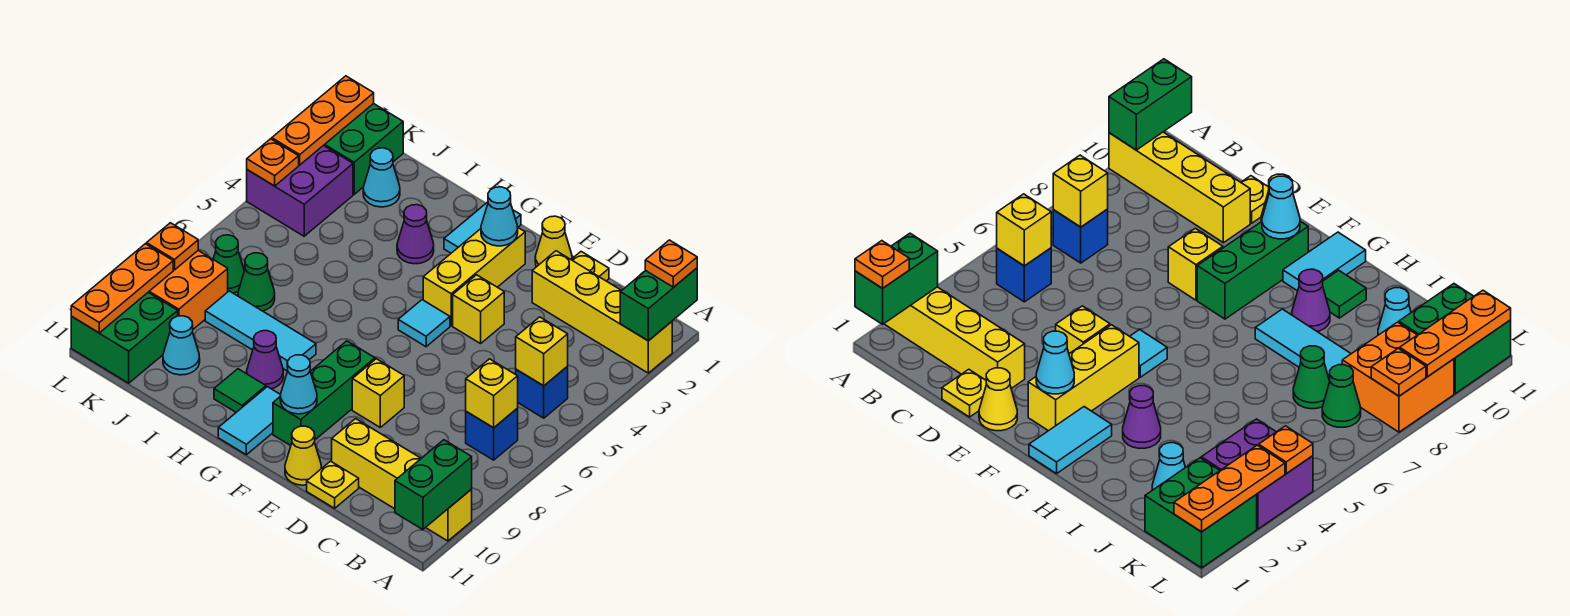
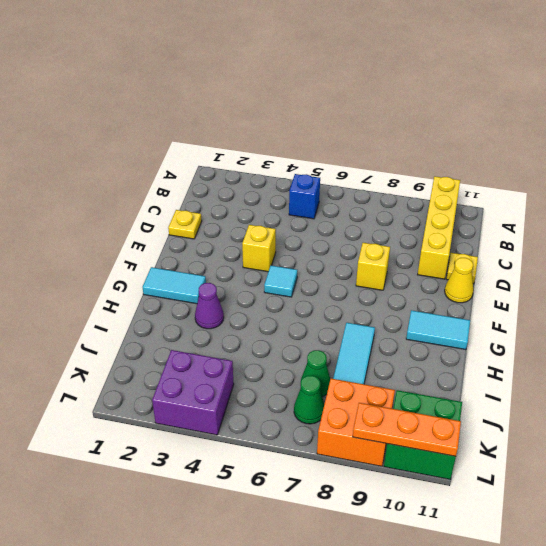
none -> yellow 1x4 brick [532,251,672,373]
none -> blue 1x1 brick [466,409,518,460]
none -> yellow 1x1 cone [535,216,572,267]
none -> yellow 1x3 brick [423,227,525,326]

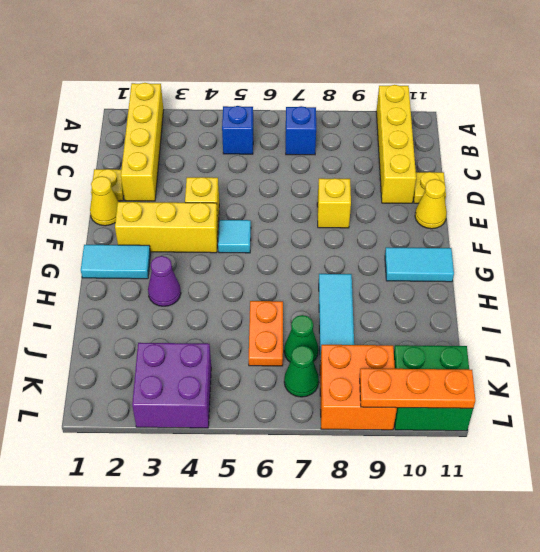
orange 1x2 plate [249,301,283,366] -> none
none -> green 1x3 brick [273,341,375,446]
none -> purple 1x1 cone [247,331,283,389]
none -> green 1x1 tile [214,369,266,412]
none -> cyan 1x1 cone [363,148,400,207]

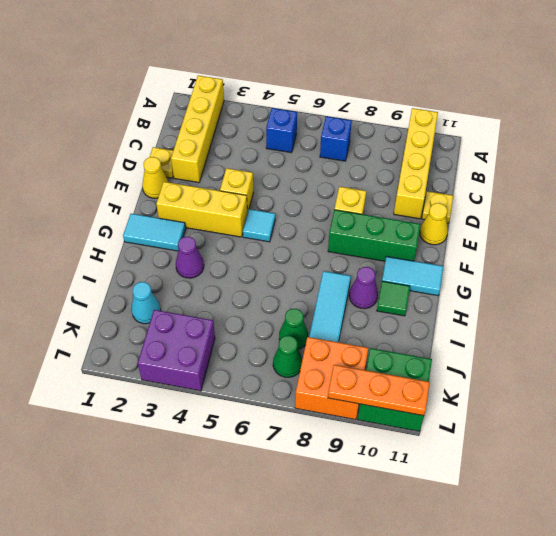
none -> cyan 1x1 cone [163,316,200,375]
none -> green 2x2 brick [324,104,403,194]
none -> green 1x2 brick [620,268,697,341]
none -> green 1x2 brick [395,440,472,530]

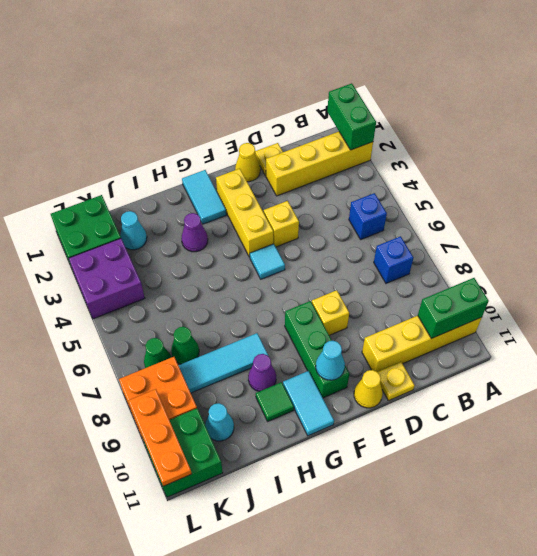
green 1x2 brick [418,278,489,339] -> green 1x2 brick turned to [395,440,472,530]
none -> yellow 1x1 brick [516,317,568,386]
none -> yellow 1x1 brick [466,359,518,428]
none -> cyan 1x1 cone [481,187,518,246]
none -> orange 1x3 plate [272,76,374,165]

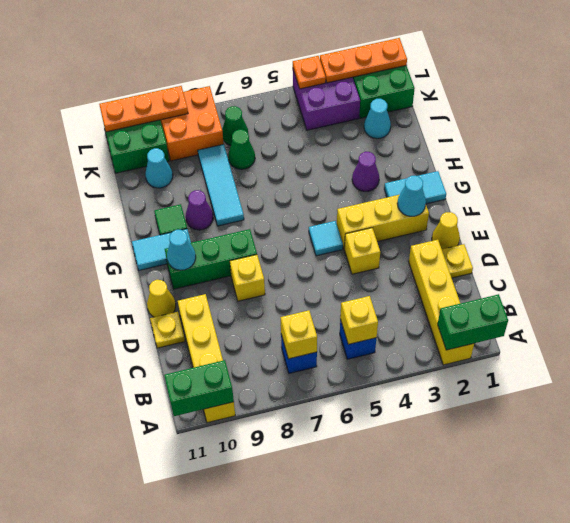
none -> orange 1x1 plate [147,223,198,270]
none -> orange 1x1 plate [645,240,697,287]

